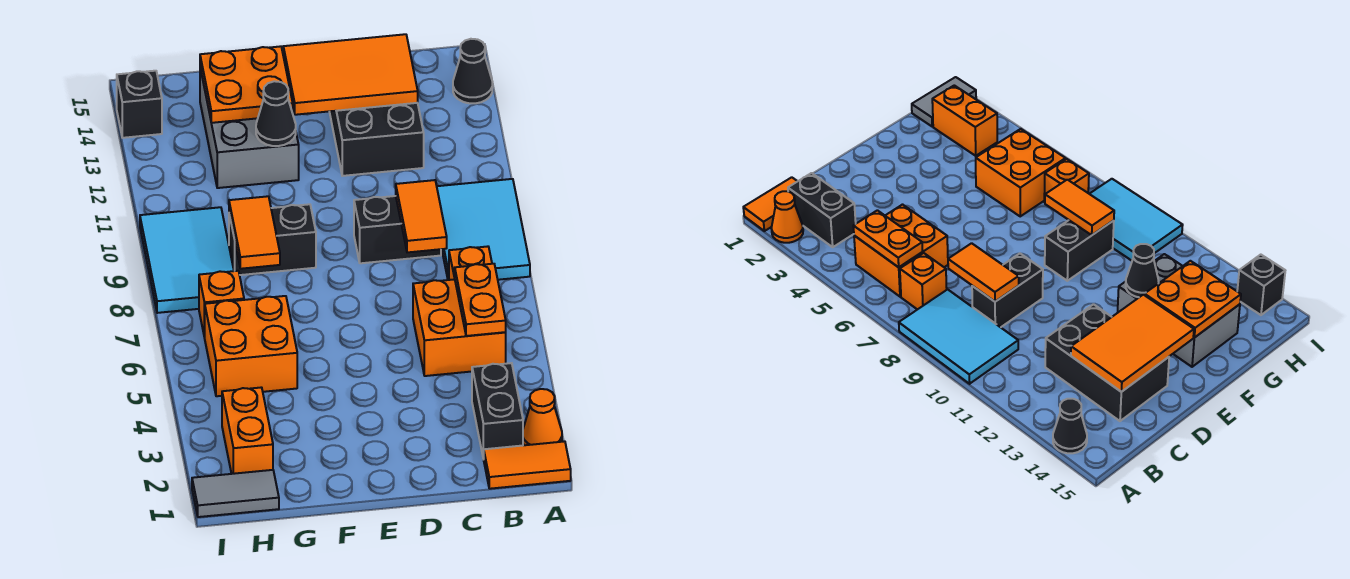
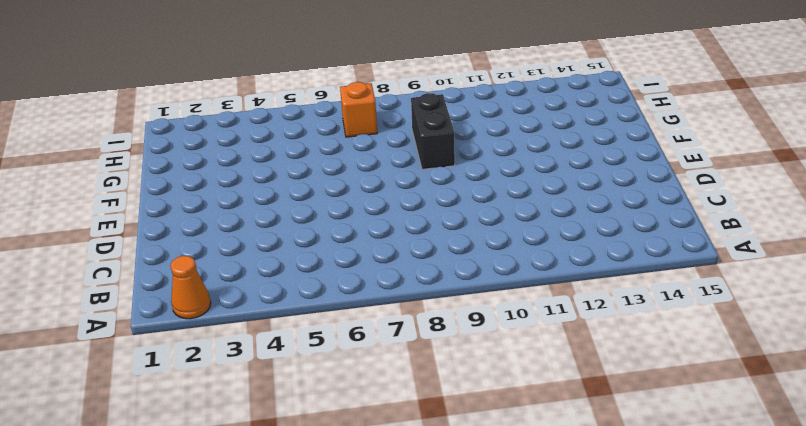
none -> orange 1x2 tile [484,441,571,489]
none -> cyan 2x3 tile [437,179,530,280]
none -> black 1x1 cone [453,39,493,103]

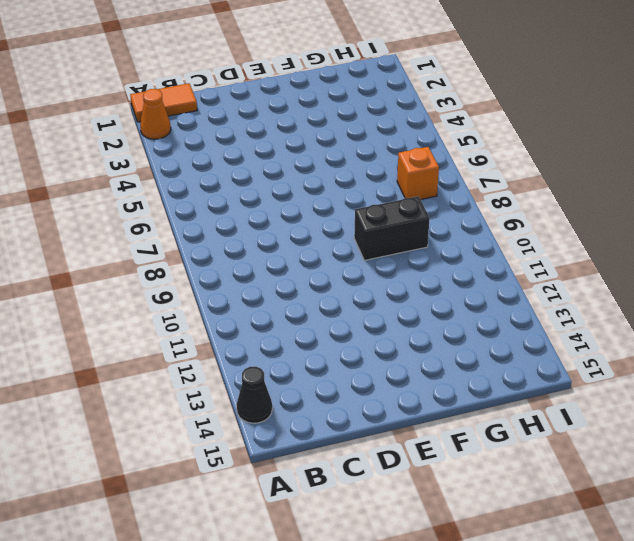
none -> cyan 2x3 tile [437,179,530,280]
none -> black 1x2 brick [472,363,523,459]
none -> orange 2x2 brick [413,279,506,376]

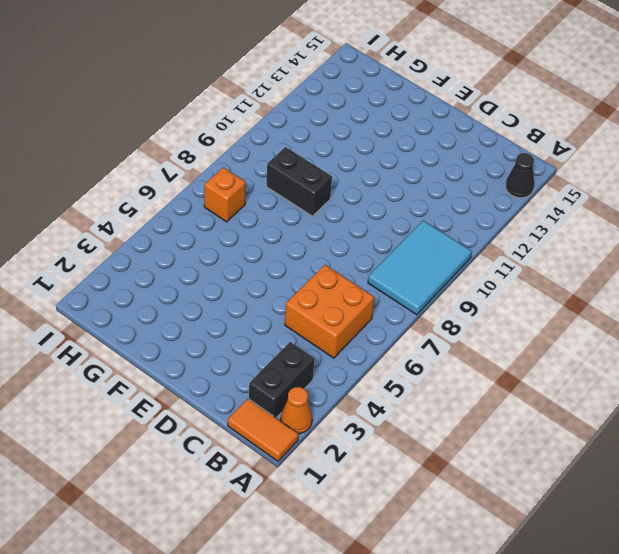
none -> orange 1x1 brick [449,246,492,280]
none -> black 1x2 brick [354,196,441,263]
none -> black 2x3 brick [329,103,424,176]

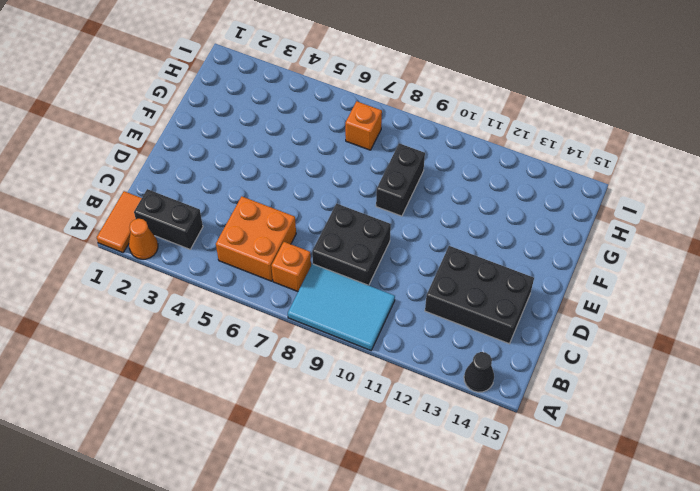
black 2x2 brick [312,204,391,285] -> black 1x2 brick [354,196,441,263]
none -> grey 2x3 brick [200,68,299,188]
none -> orange 2x2 brick [205,296,297,396]
none -> grey 1x2 tile [192,470,279,517]

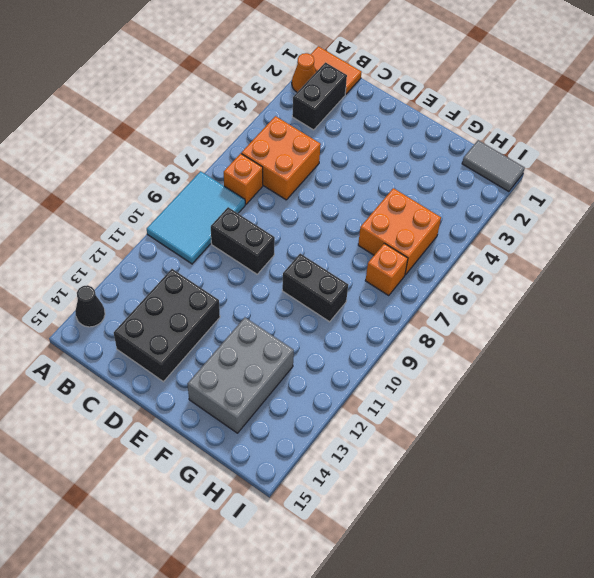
none -> orange 1x2 brick [222,387,273,474]
none -> cyan 2x3 tile [140,207,234,313]
none -> black 1x1 brick [117,71,162,138]

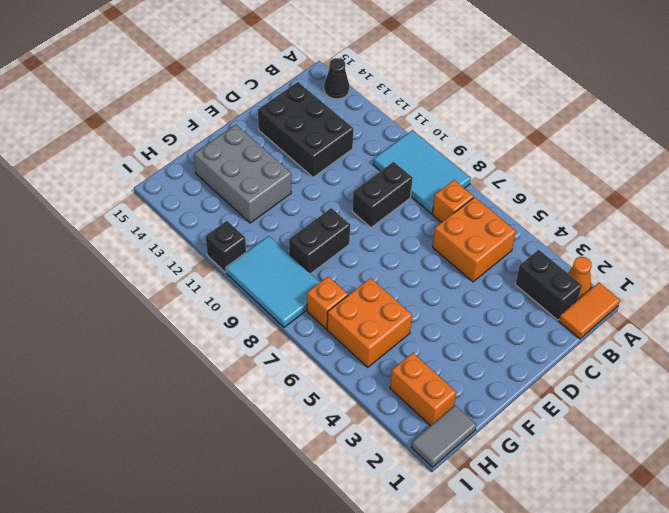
black 1x1 brick [206,221,246,272] -> black 1x1 brick moved to [117,71,162,138]
none -> orange 1x2 plate [455,264,506,336]
none -> orange 1x2 tile [396,180,447,252]
none -> orange 2x3 tile [283,34,418,115]

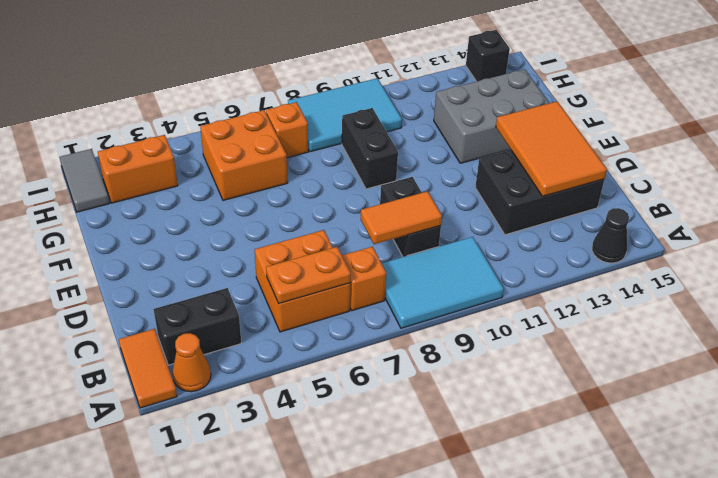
none -> black 1x1 cone [256,81,296,146]
none -> orange 2x2 plate [200,46,293,123]
none -> orange 1x2 tile [229,196,280,269]

